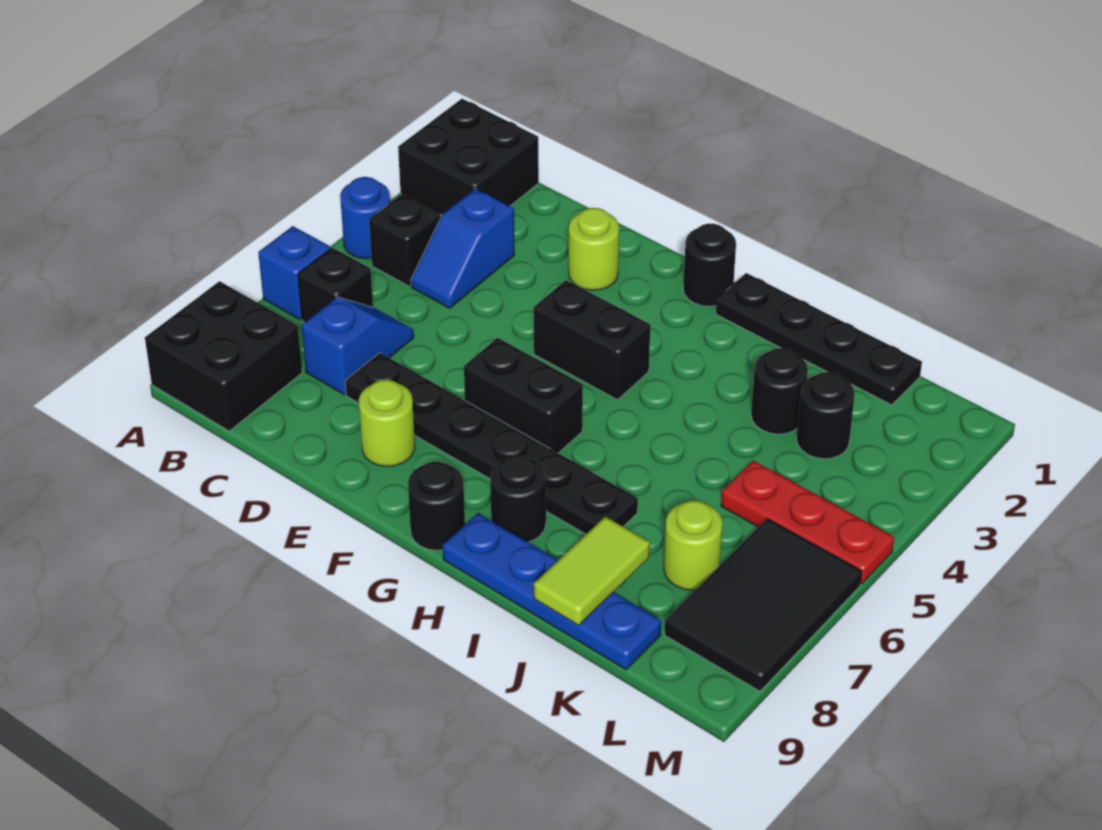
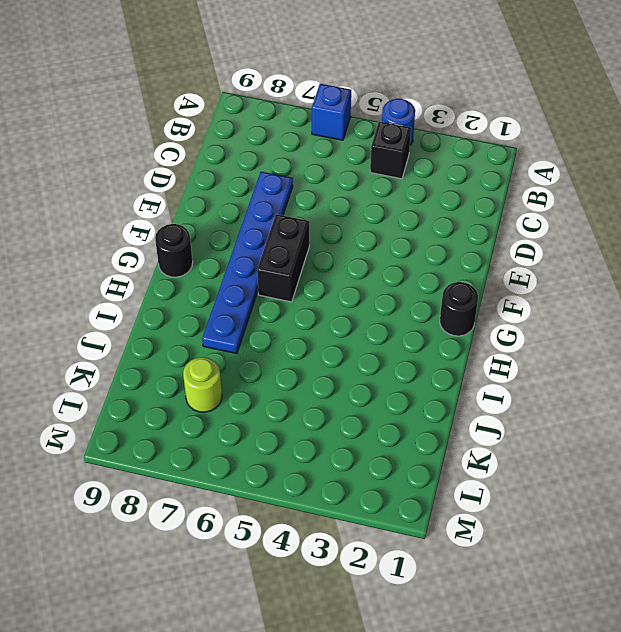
blue 1x6 plate [202,172,293,354] -> black 1x6 plate [345,353,638,534]
none -> black 2x2 brick [398,99,539,215]
none -> black 2x2 brick [145,281,302,431]
none -> black 1x1 brick [298,248,373,323]

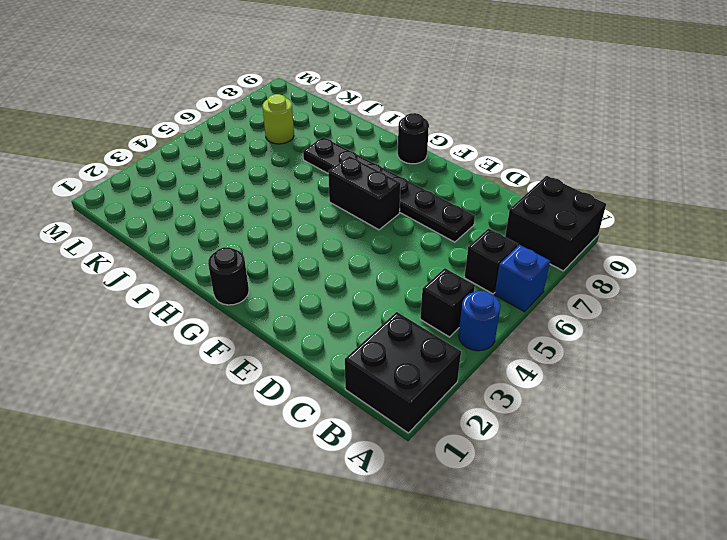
none -> blue 1x2 slope [411,189,514,308]
none -> blue 1x2 slope [302,297,414,395]
none -> lime 1x1 round brick [569,208,619,290]

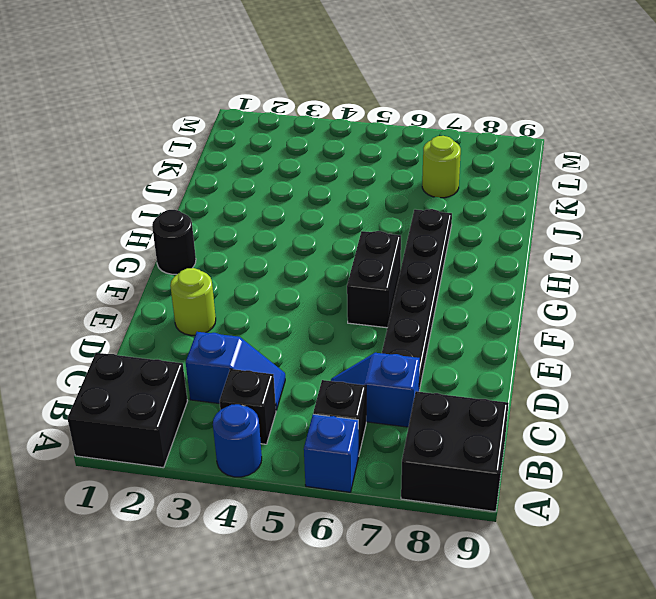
none -> lime 1x1 round brick [359,380,415,466]
none -> black 1x2 brick [534,280,650,400]
none -> black 1x1 round brick [408,462,465,550]

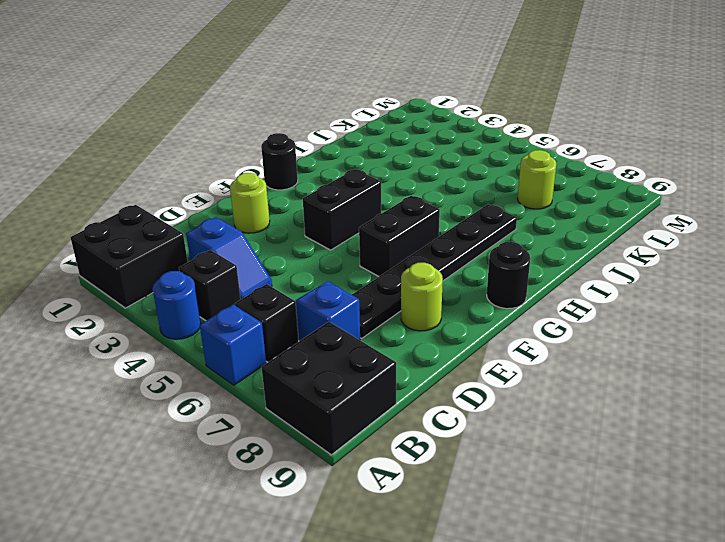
none -> black 1x4 plate [716,273,922,405]
none -> black 1x1 round brick [490,455,546,542]
none -> blue 1x4 plate [443,513,661,670]

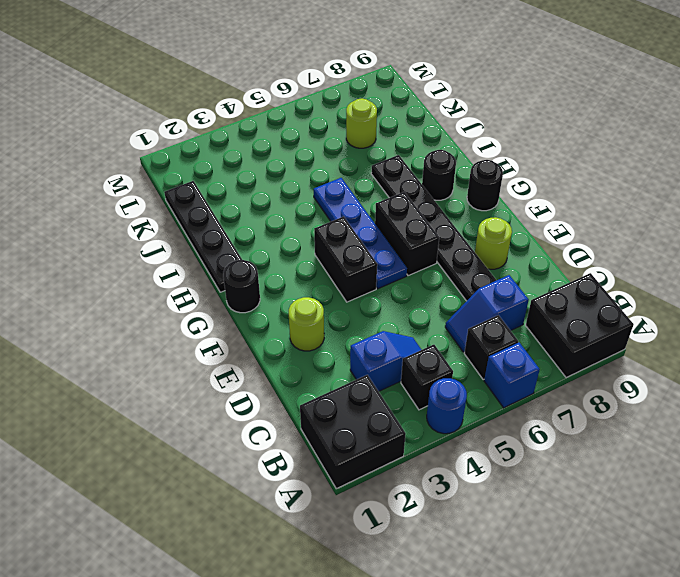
blue 1x4 plate [314,178,407,289] -> blue 1x4 plate moved to [443,513,661,670]
none -> black 1x1 round brick [751,348,808,434]
none -> black 1x1 round brick [797,372,855,459]
none -> red 1x3 plate [721,461,894,584]

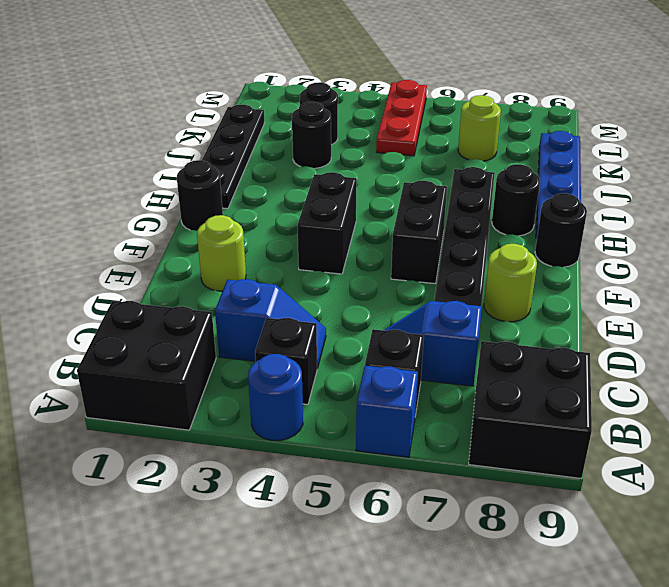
none -> black 2x3 tile [665,519,862,691]
none -> lime 1x2 tile [534,517,650,626]

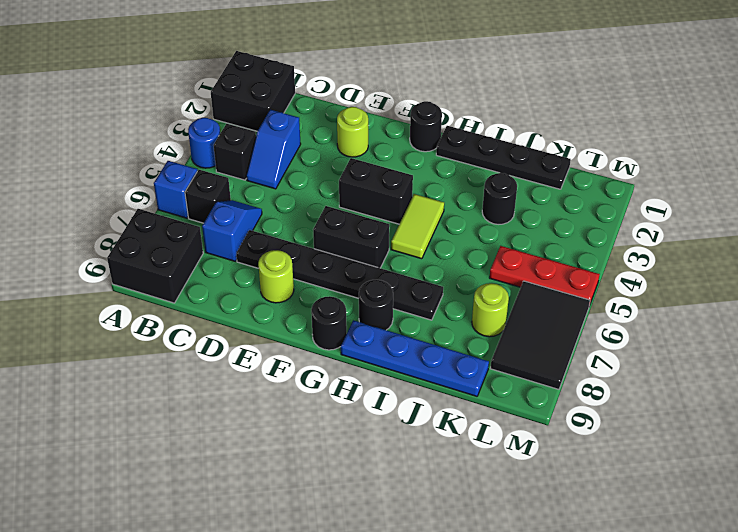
lime 1x2 tile [391,194,444,259] -> lime 1x2 tile moved to [534,517,650,626]
none -> black 1x1 round brick [797,372,855,459]

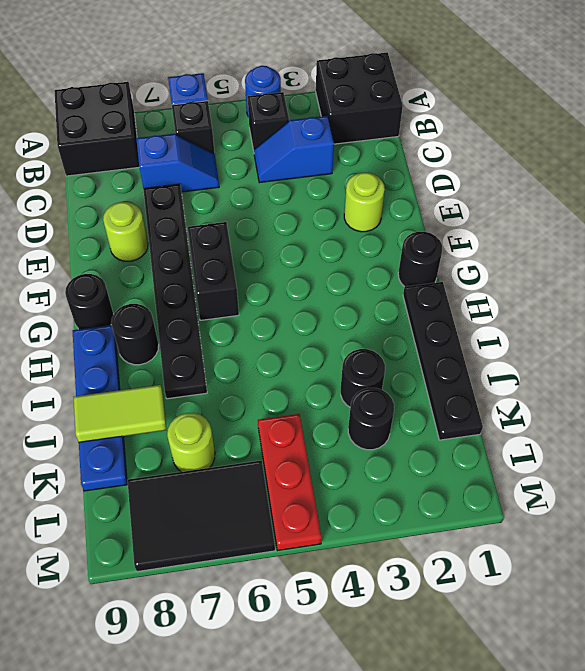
none -> black 1x2 brick [534,280,650,400]

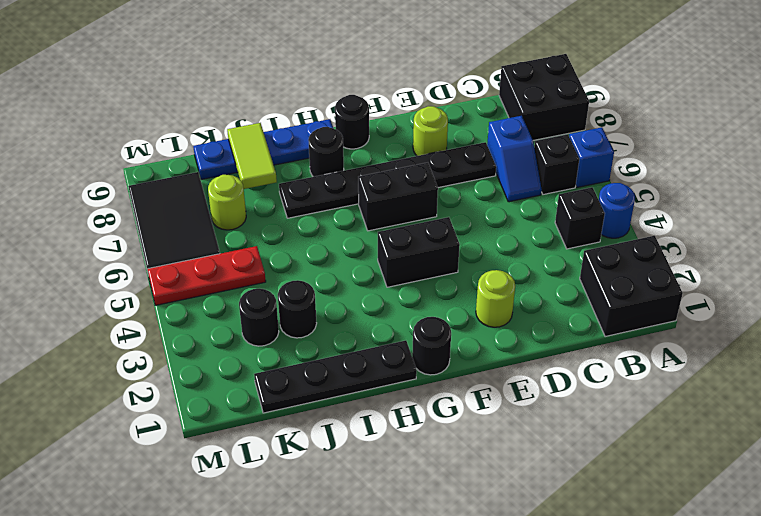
none -> blue 1x2 slope [411,189,514,308]

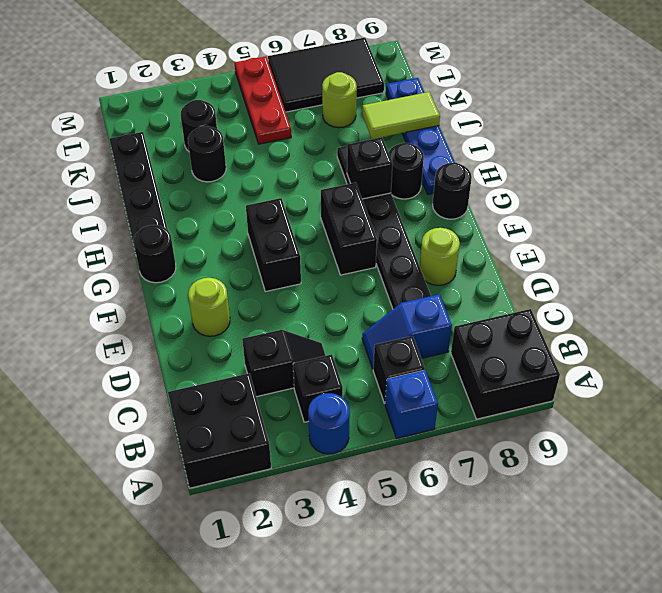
black 1x2 slope [242,330,326,397] -> blue 1x2 slope [411,189,514,308]
black 1x1 brick [347,137,393,199] -> none

